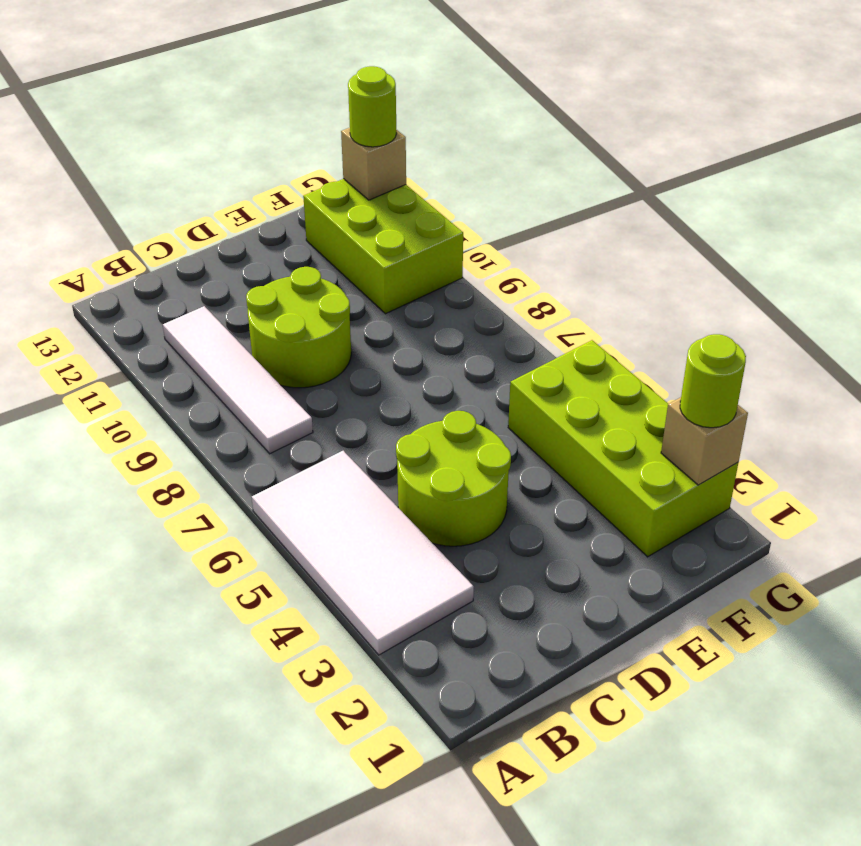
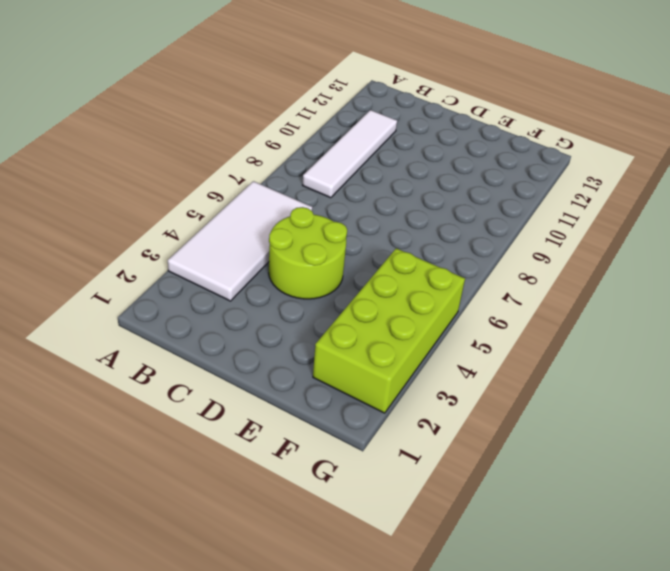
none -> lime 2x2 round brick [246,267,351,388]
none -> lime 2x3 brick [303,179,463,314]

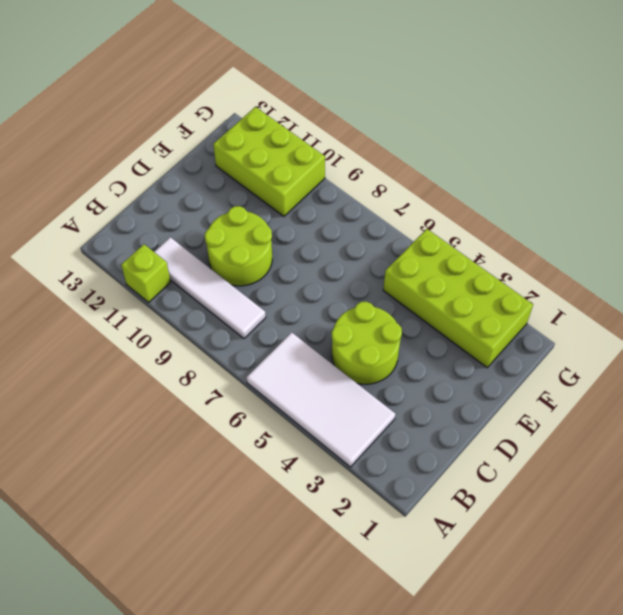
lime 1x1 brick [121,244,171,302] -> none
none -> tan 1x1 brick [661,397,748,485]
none -> tan 1x1 brick [341,128,406,200]

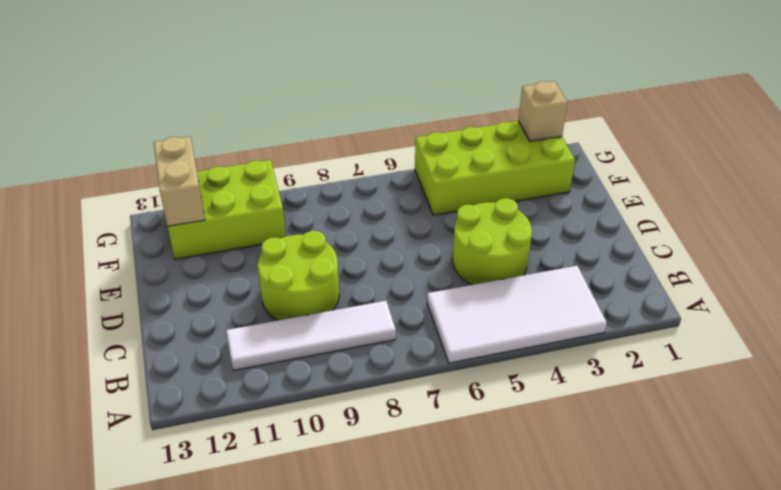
tan 1x2 brick [154,137,205,226] -> tan 1x1 brick [341,128,406,200]
none -> lime 1x1 round brick [680,334,746,428]
none -> lime 1x1 round brick [348,66,396,147]

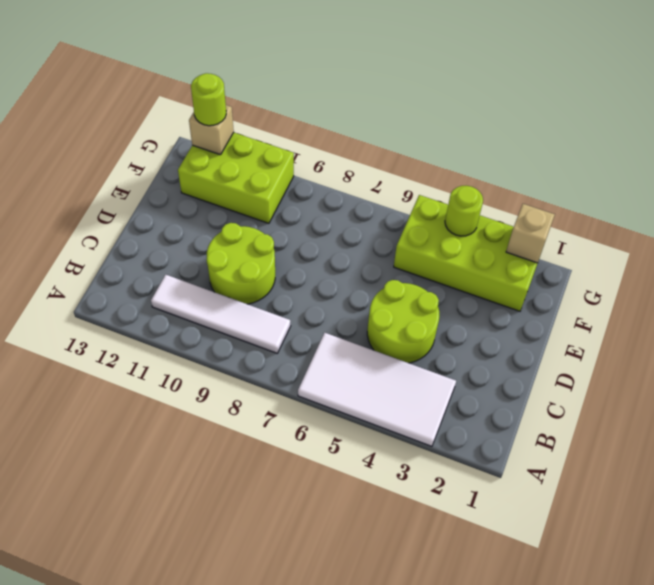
lime 1x1 round brick [445,186,483,236] -> lime 1x1 round brick moved to [680,334,746,428]

